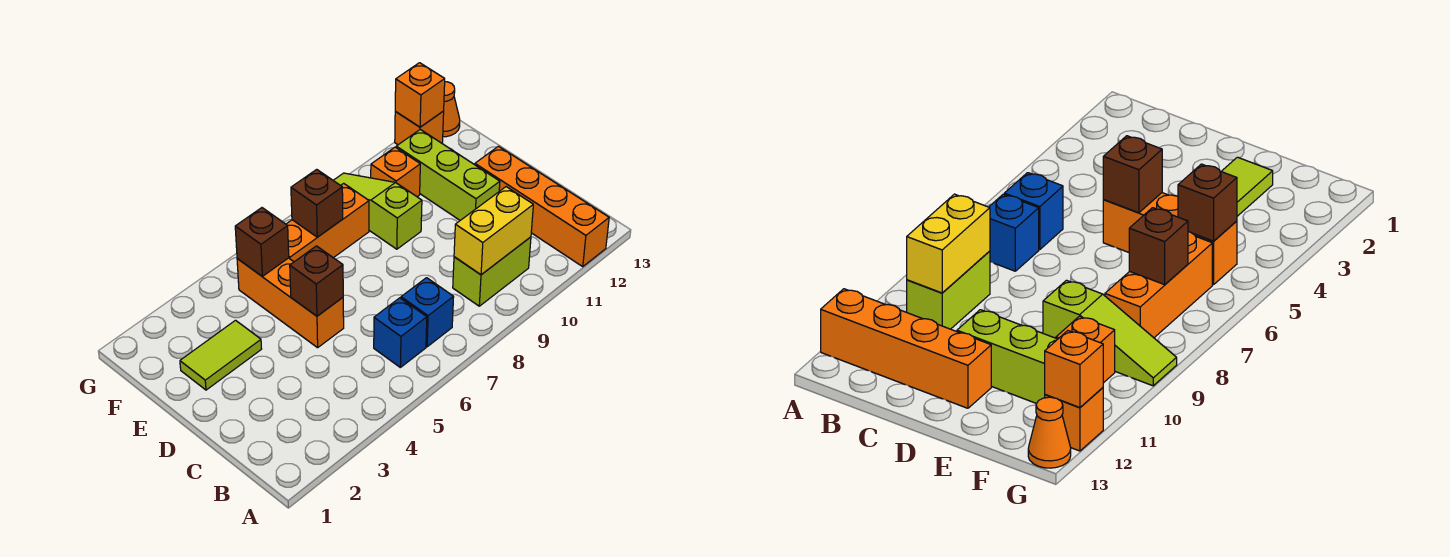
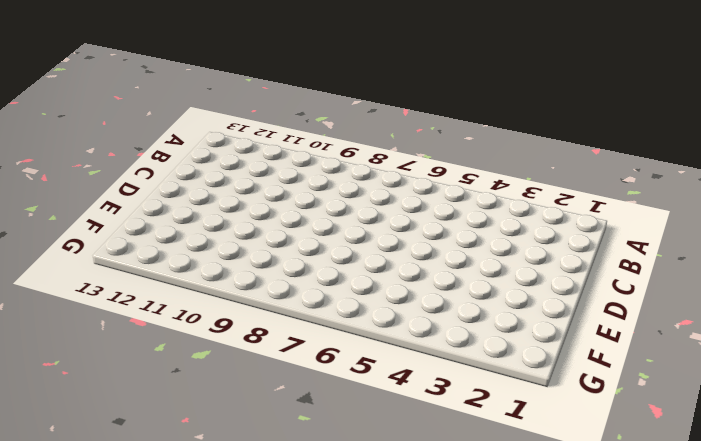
none -> orange 1x4 brick [475,146,609,266]
none -> blue 1x1 brick [374,298,427,367]
none -> blue 1x1 brick [401,278,454,347]

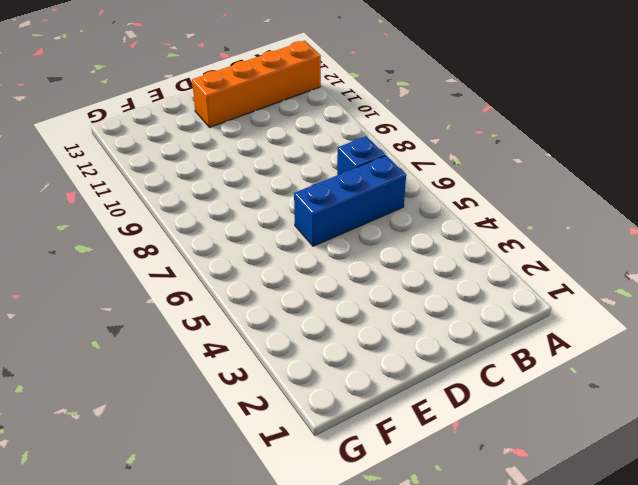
blue 1x3 brick [294,156,406,246] -> blue 1x1 brick [374,298,427,367]
none -> lime 1x2 brick [453,237,531,306]
none -> orange 1x3 brick [237,258,344,348]
none -> lime 1x3 brick [396,130,500,220]

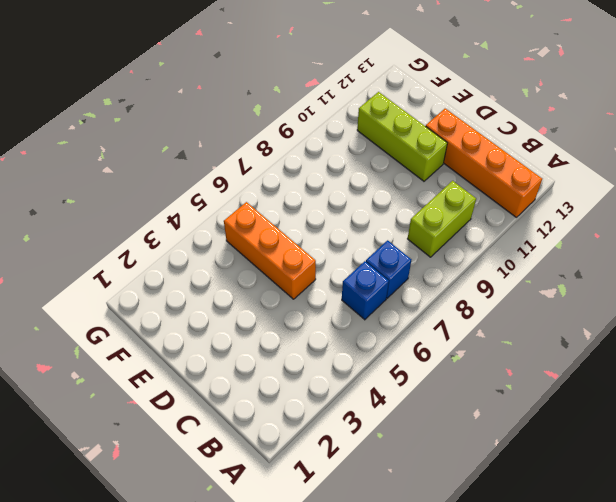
none -> lime 1x2 tile [180,320,262,390]
none -> lime 1x3 slope [333,173,422,249]
none -> orange 1x3 brick [286,183,369,262]

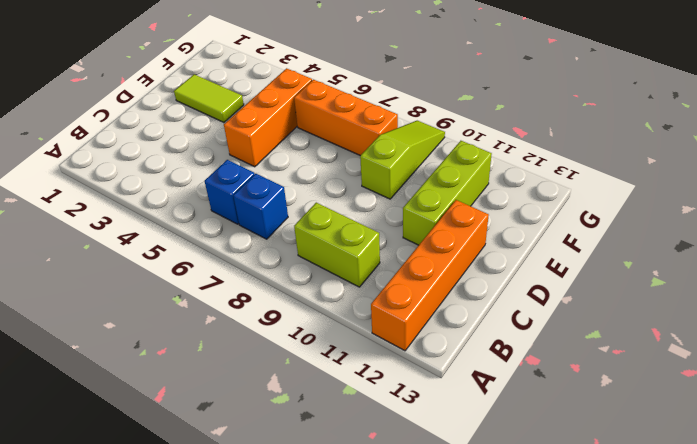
none -> orange 1x1 brick [371,147,420,197]
none -> orange 1x1 brick [395,111,444,145]
none -> orange 1x1 cone [443,82,460,137]

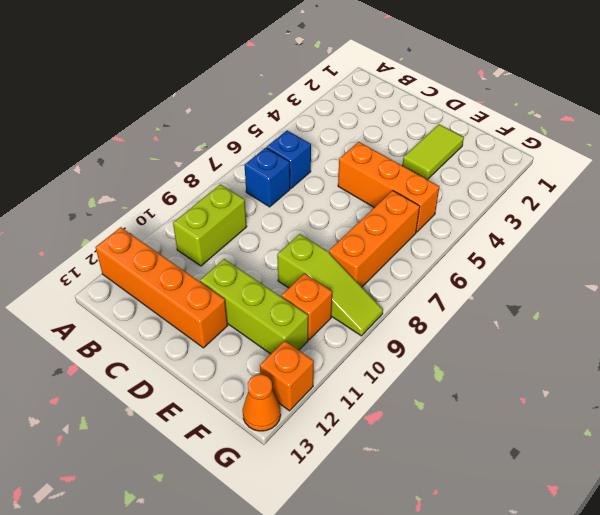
none -> yellow 1x2 brick [454,187,533,275]
none -> brown 1x1 brick [290,246,343,316]
none -> brown 1x1 brick [235,208,289,276]

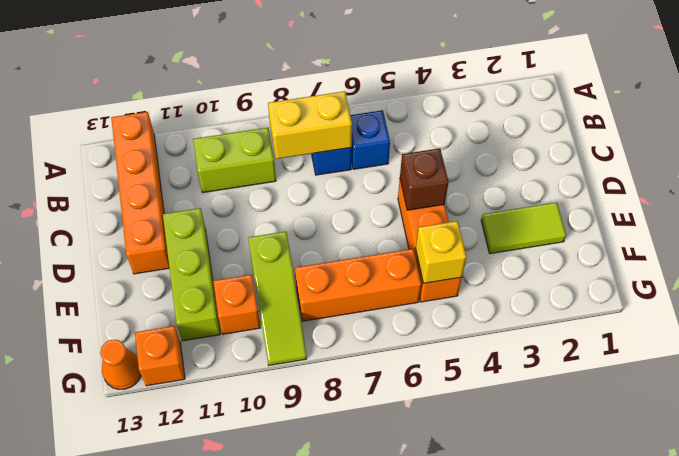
yellow 1x2 brick [268,91,352,159] -> yellow 1x2 brick moved to [454,187,533,275]
yellow 1x1 brick [416,221,466,283] -> brown 1x1 brick [235,208,289,276]
none -> brown 1x1 brick [291,169,343,237]
none -> orange 1x1 brick [395,63,445,127]

